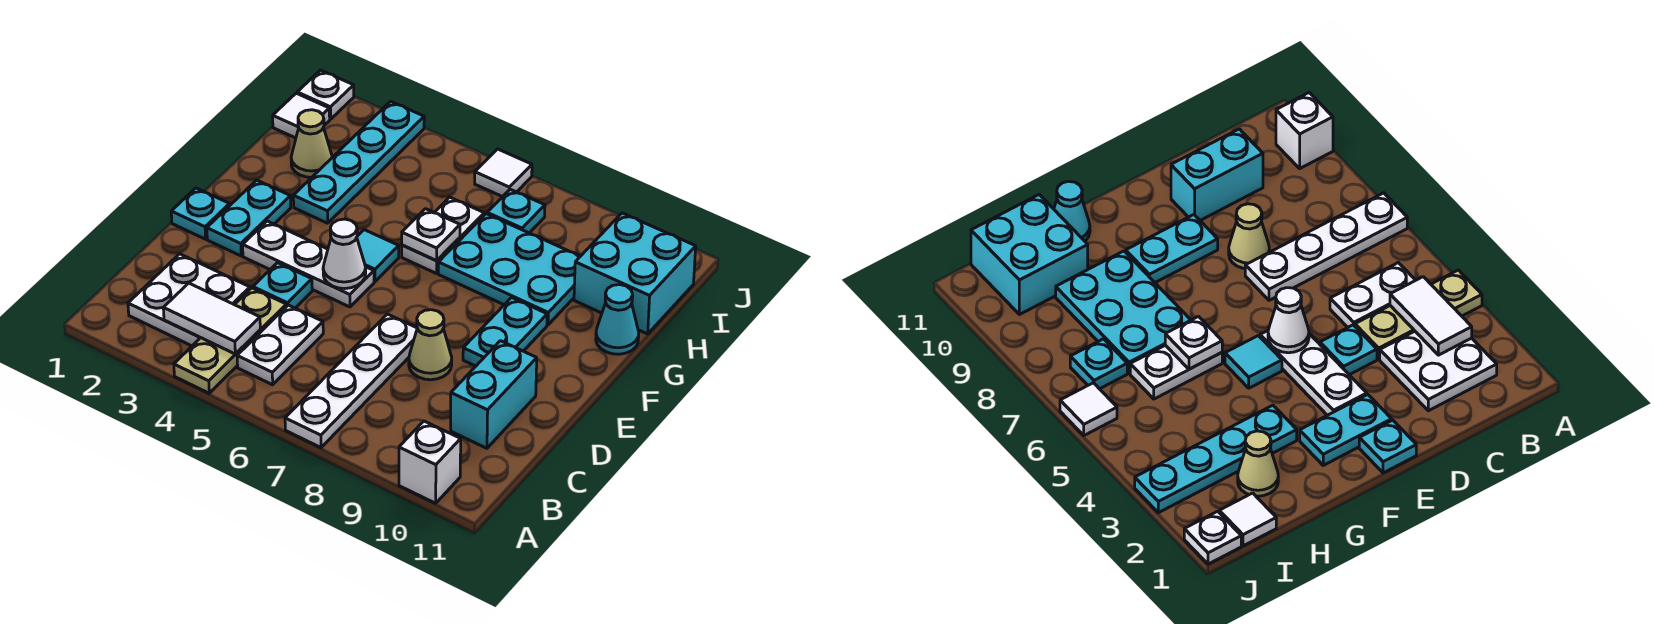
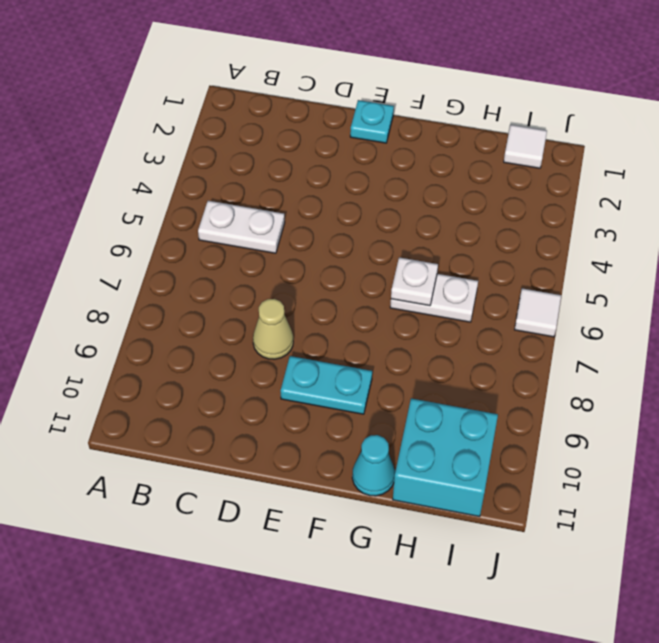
none -> tan 1x3 plate [174,288,286,393]
none -> white 1x4 plate [285,314,417,448]
none -> white 1x1 brick [399,421,461,503]

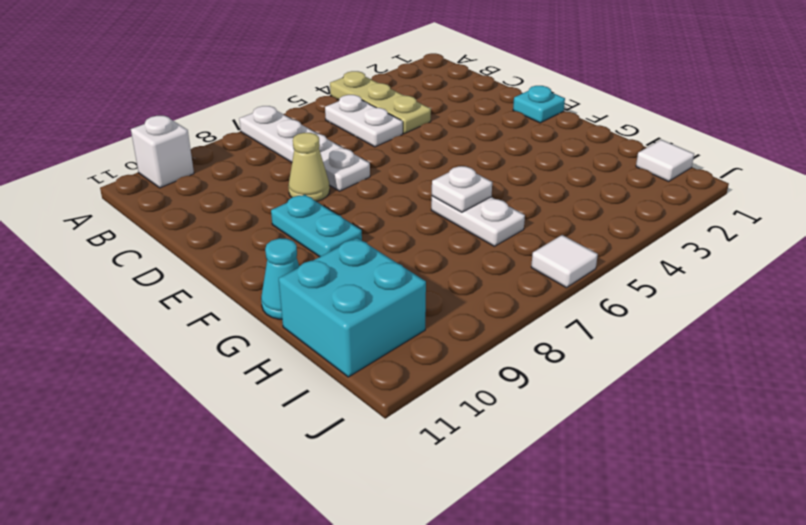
none -> white 2x2 plate [128,254,250,346]
none -> cyan 1x2 brick [451,341,537,448]
none -> cyan 1x1 plate [253,263,312,308]

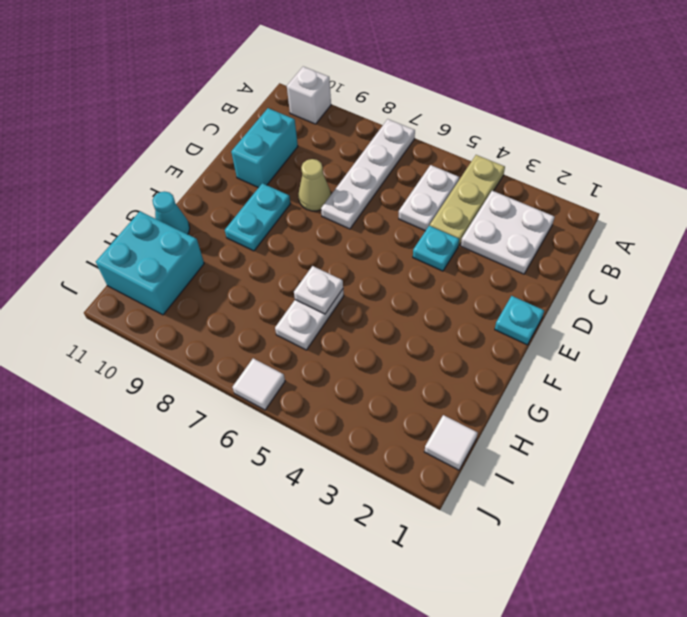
none -> cyan 1x2 plate [207,180,291,256]
none -> white 1x3 plate [243,221,374,307]
none -> cyan 1x1 tile [357,230,399,282]

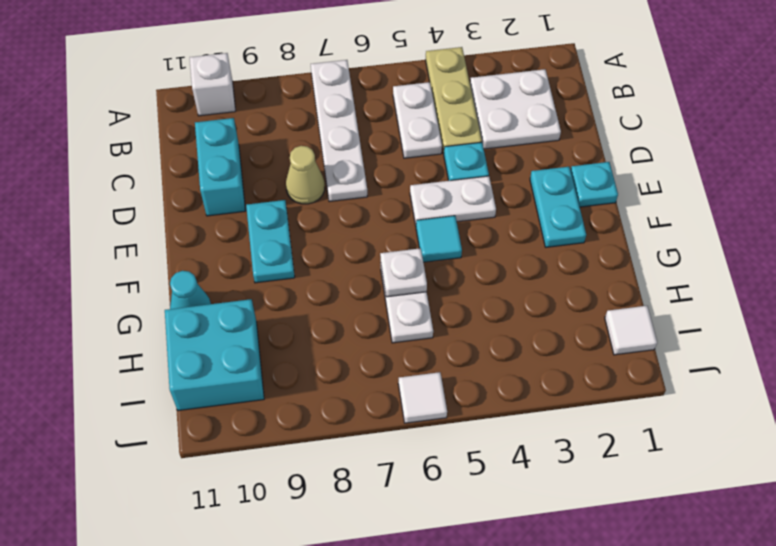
white 1x2 plate [410,176,496,225] -> white 1x3 plate [243,221,374,307]
none -> cyan 1x4 plate [293,101,424,223]
none -> cyan 2x3 plate [438,214,580,325]
none -> tan 1x1 cone [291,110,332,177]

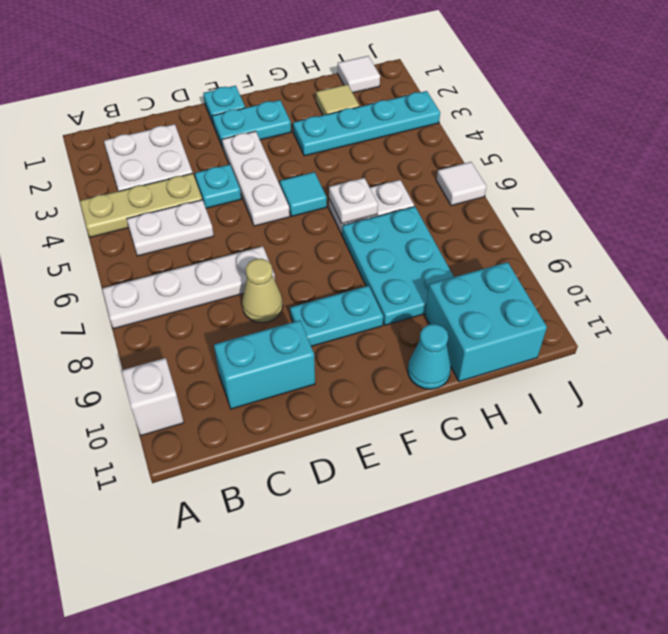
tan 1x1 tile [316,84,359,115] -> tan 1x1 cone [291,110,332,177]
none -> cyan 1x1 plate [487,189,545,233]
none -> white 1x1 plate [297,70,354,119]
none -> white 1x2 tile [163,283,260,354]

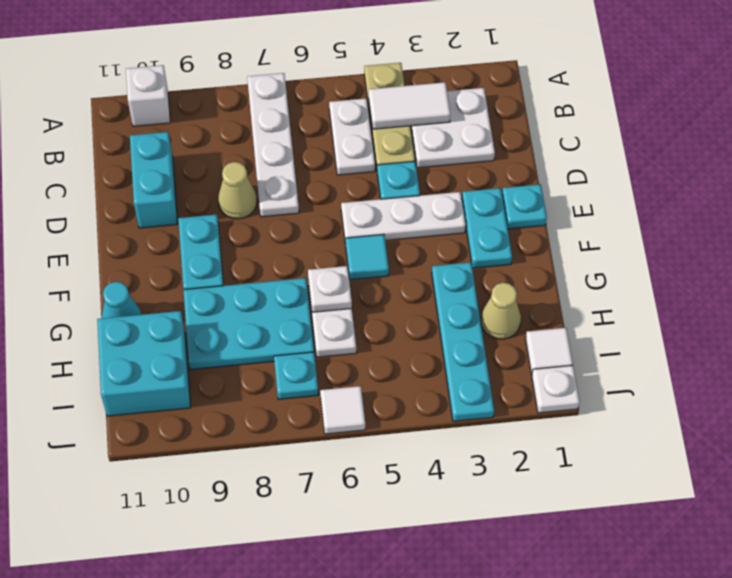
none -> white 1x1 cone [323,219,366,289]

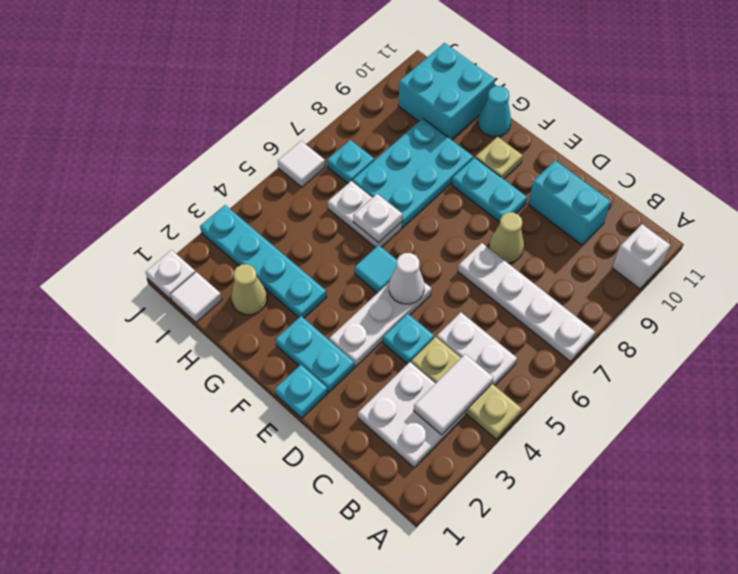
tan 1x1 plate [476,137,523,179] -> none

